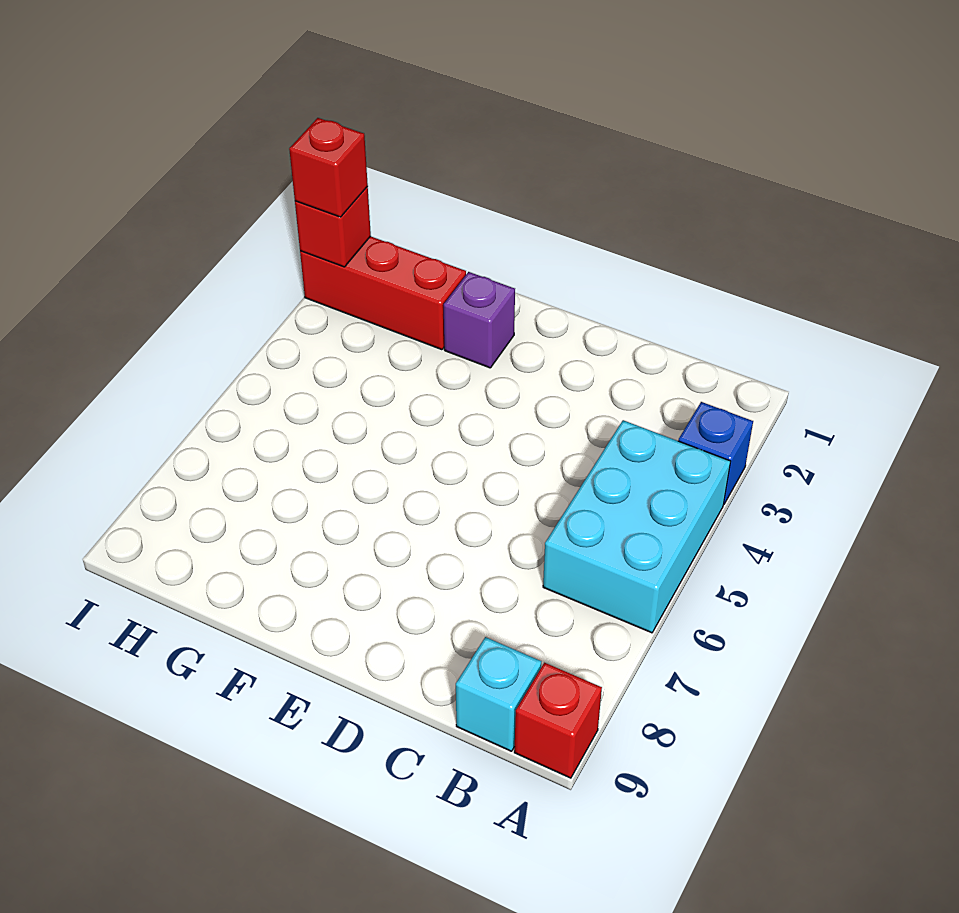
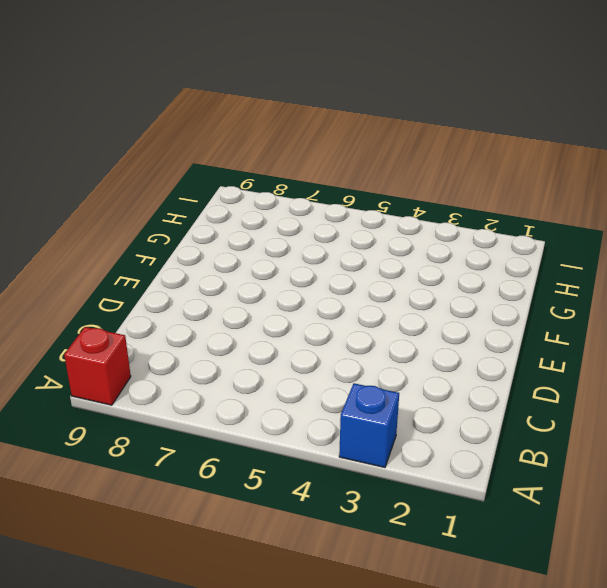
none -> cyan 2x3 brick [543,420,731,633]
none -> cyan 1x1 brick [456,637,541,751]

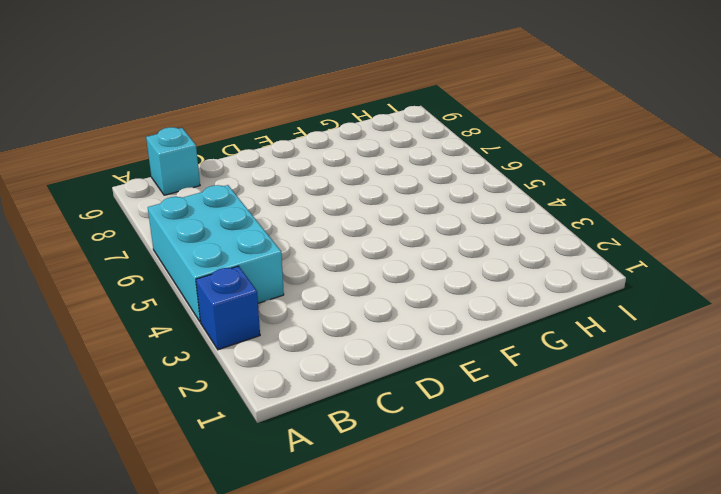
none -> red 1x1 brick [514,663,602,778]
none -> purple 1x1 brick [444,272,515,368]

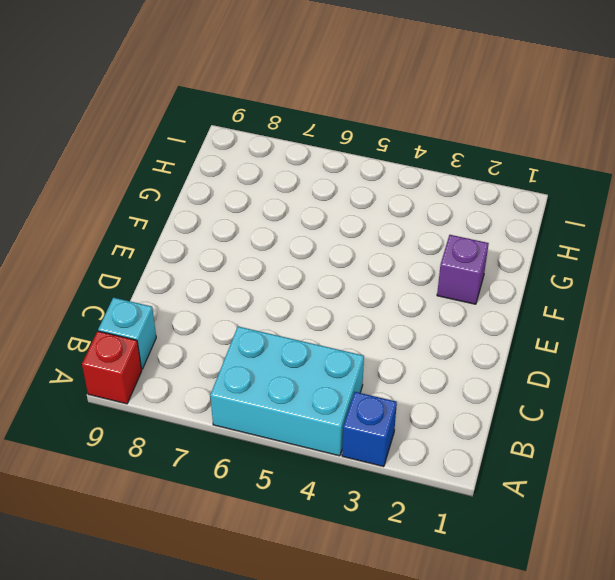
none -> red 1x3 brick [300,236,466,350]
none -> red 1x1 brick [295,187,371,267]

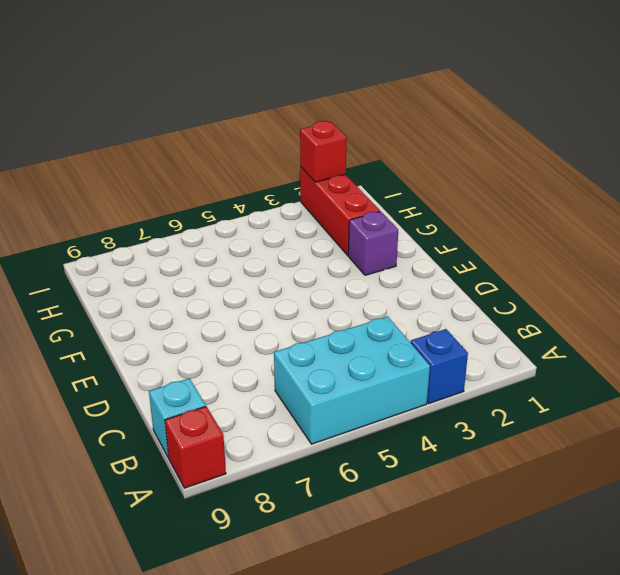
none -> red 1x1 brick [289,118,368,217]

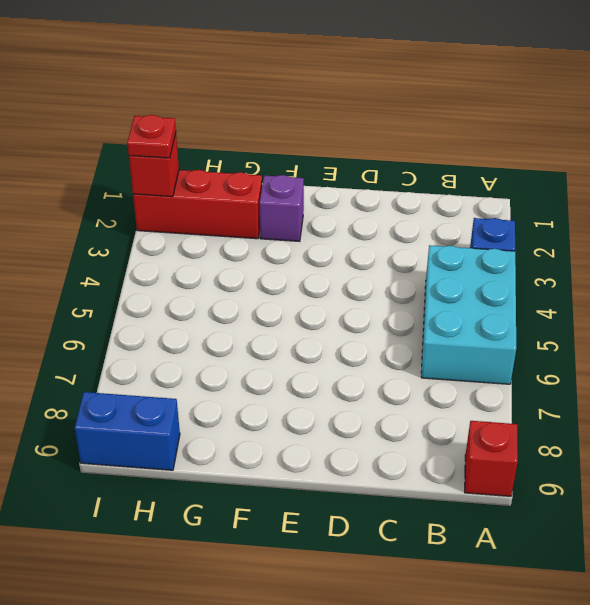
blue 1x2 brick [75,392,180,470] -> none
red 1x1 plate [127,115,176,158] -> red 1x1 brick [289,118,368,217]
none -> cyan 1x1 brick [456,637,541,751]

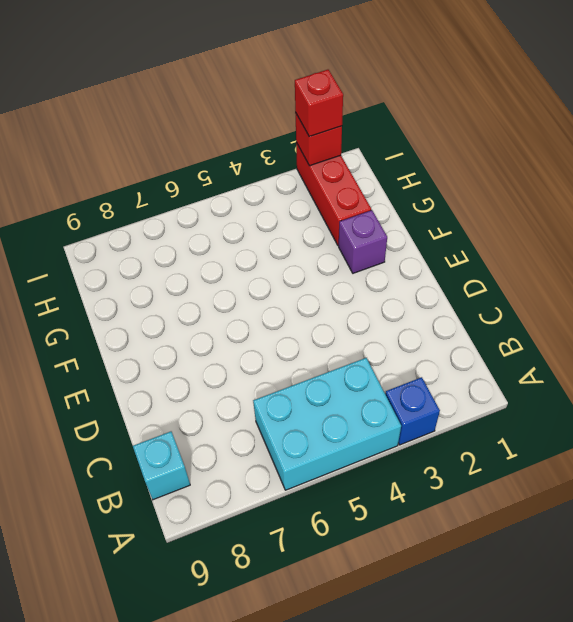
none -> red 1x1 brick [514,663,602,778]

